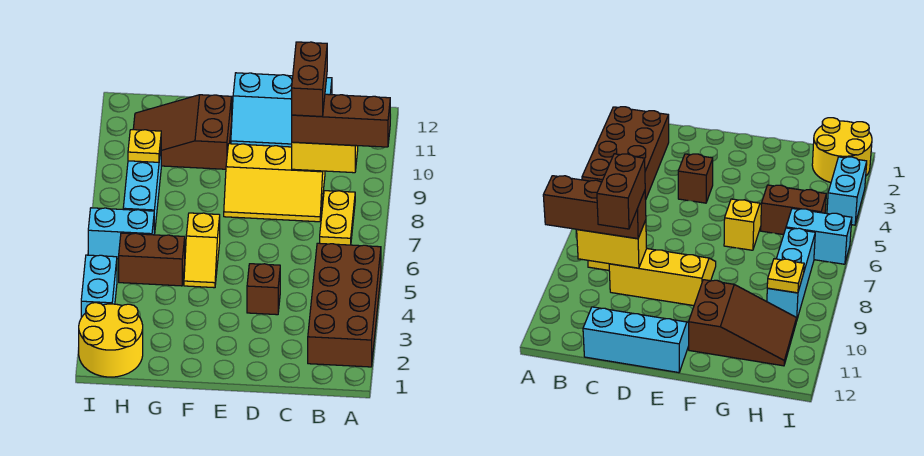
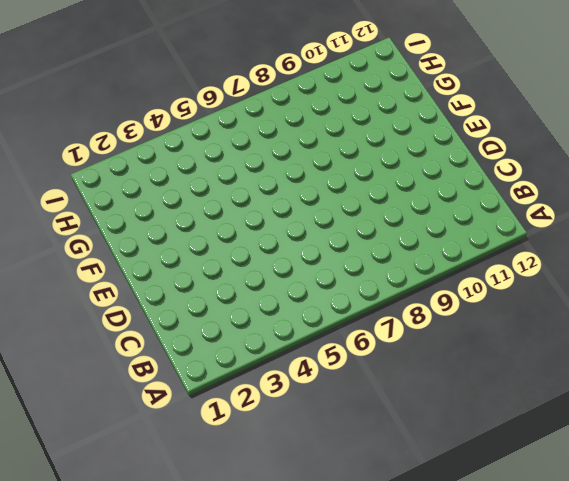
none -> brown 2x4 brick [308,243,381,367]
none -> yellow 1x2 plate [320,191,355,245]
none -> yellow 2x3 slope [224,144,325,222]

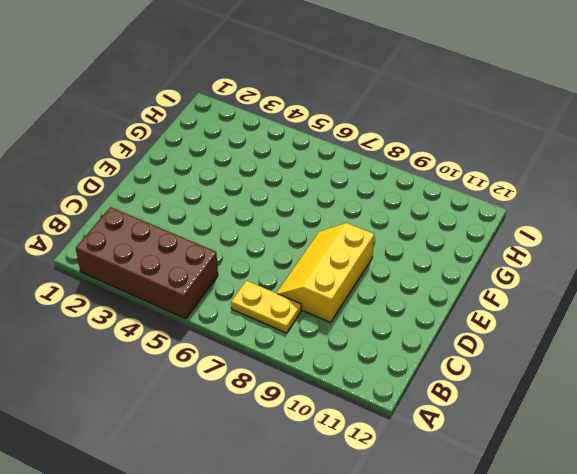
none -> cyan 2x3 slope [231,73,332,147]
none -> brown 1x1 brick [247,264,280,315]
none -> yellow 1x2 slope [184,213,220,288]

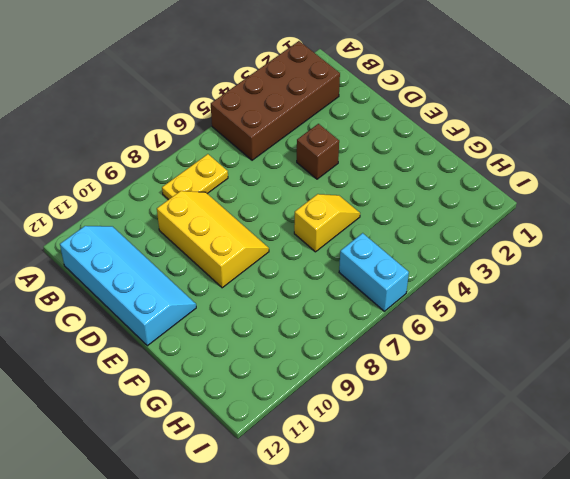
cyan 2x4 slope [60,226,196,346] -> cyan 2x3 slope [231,73,332,147]
none -> brown 2x3 slope [133,95,232,169]
none -> brown 1x2 brick [119,233,185,286]
none -> yellow 2x2 round brick [79,303,143,377]

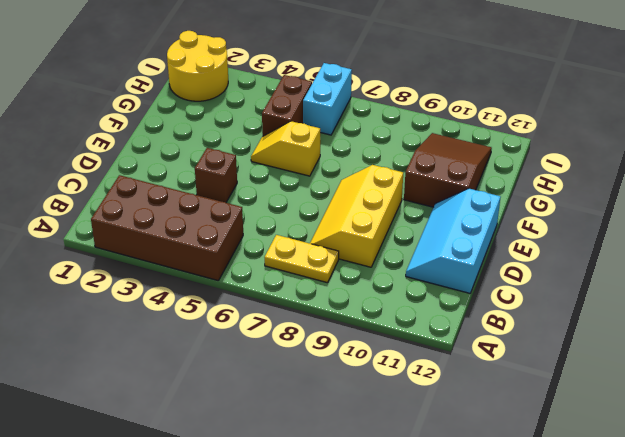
none -> cyan 1x3 brick [123,149,161,235]
none -> cyan 1x2 brick [81,255,117,318]
none -> yellow 1x2 brick [292,142,358,173]

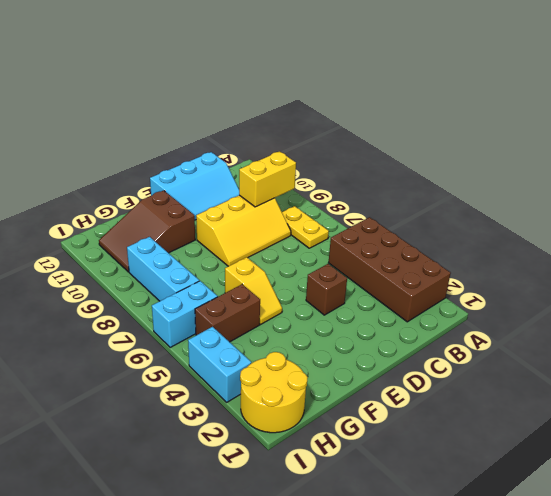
none -> yellow 1x1 plate [128,130,161,162]
none -> brown 1x3 brick [292,94,390,147]
none -> brown 1x2 brick [292,42,327,117]

